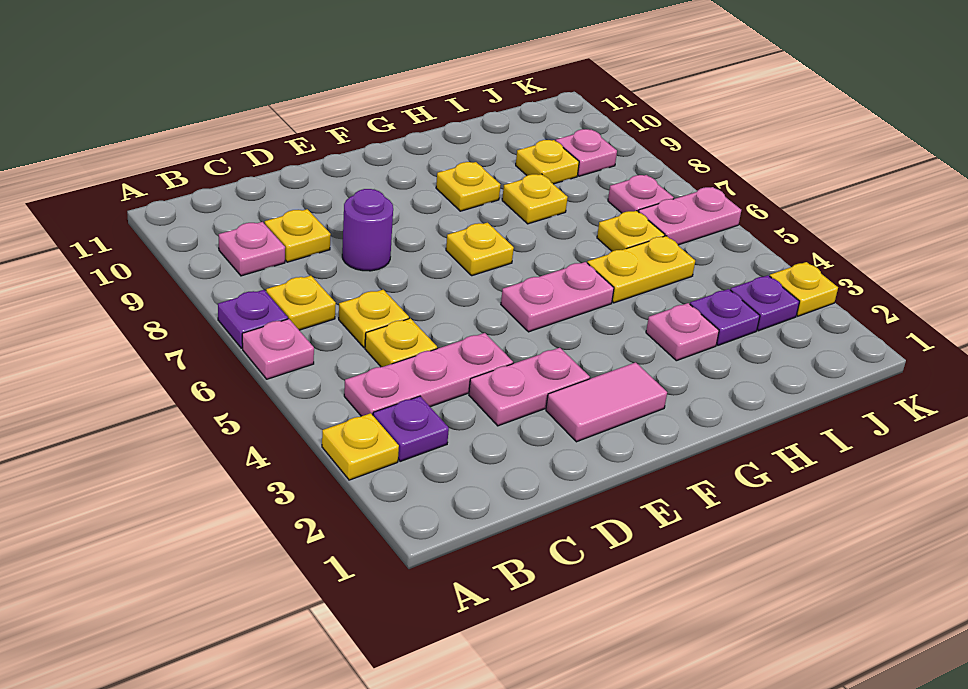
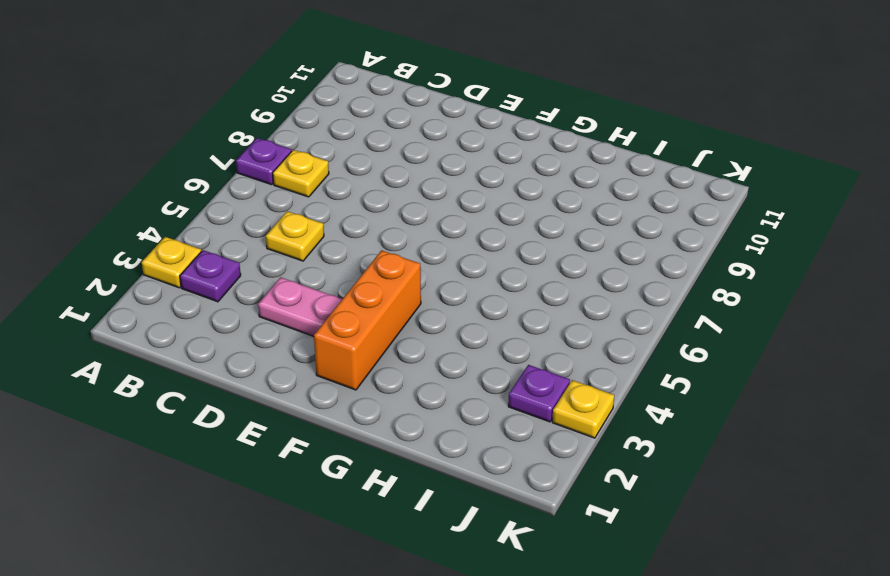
orange 1x3 brick [314,250,421,390] -> pink 1x2 tile [546,362,667,442]
none -> pink 1x1 plate [242,319,314,379]
none -> pink 1x3 plate [344,333,513,416]
none -> pink 1x1 plate [219,222,285,276]

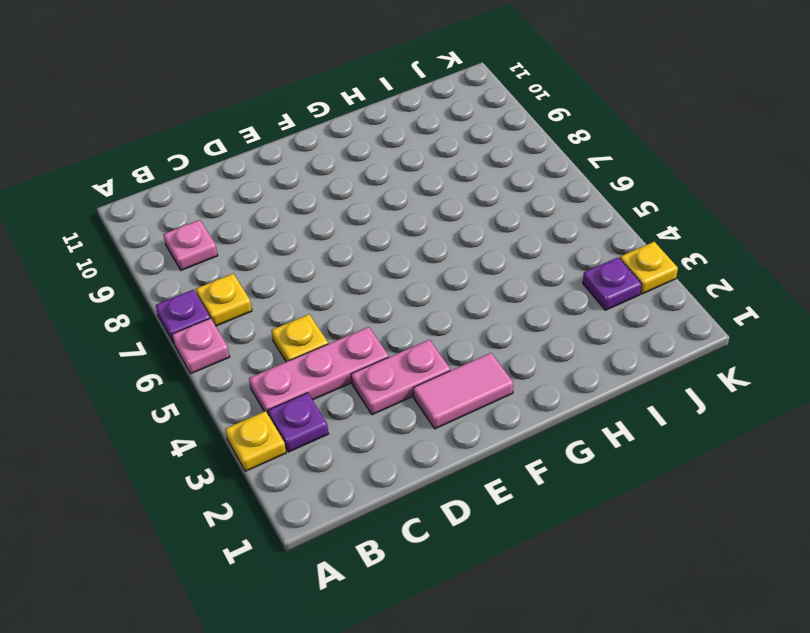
none -> yellow 1x1 plate [339,290,409,348]
none -> yellow 1x1 plate [265,209,331,262]
none -> purple 1x1 round brick [342,189,393,271]

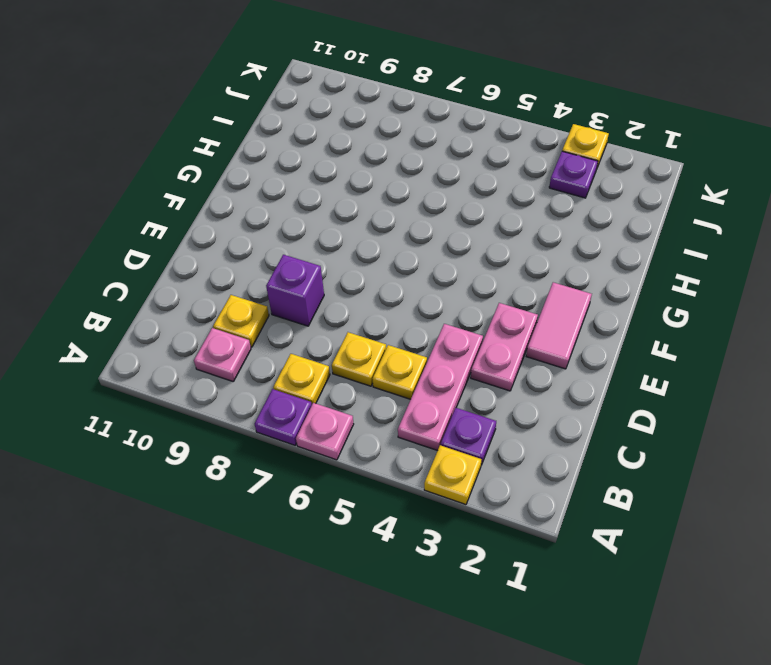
purple 1x1 brick [266,255,324,326] -> purple 1x1 round brick [342,189,393,271]
none -> pink 1x2 plate [501,262,614,332]
none -> yellow 1x1 plate [446,223,514,276]
none -> yellow 1x1 plate [436,162,501,211]

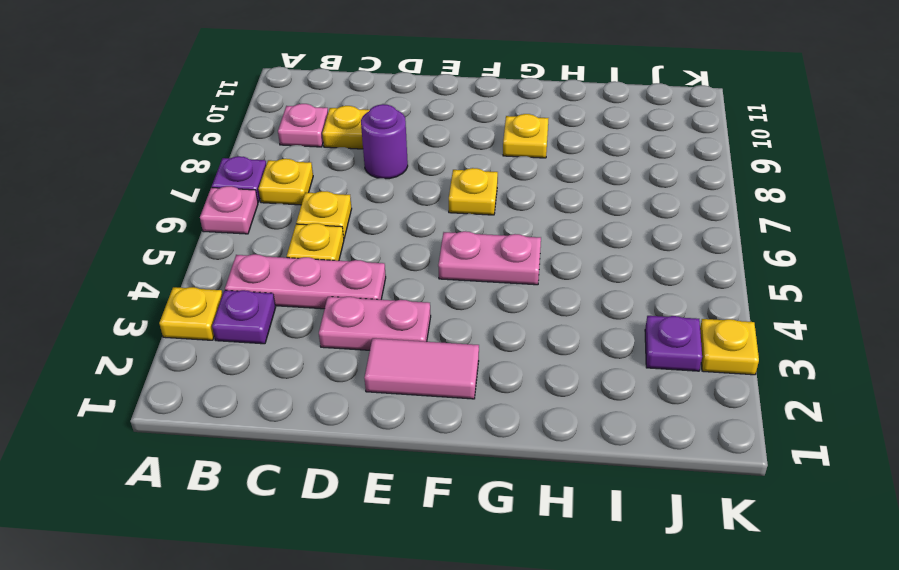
none -> pink 1x1 plate [646,303,719,361]
none -> yellow 1x2 plate [587,236,695,303]
none -> yellow 1x1 plate [502,174,568,224]

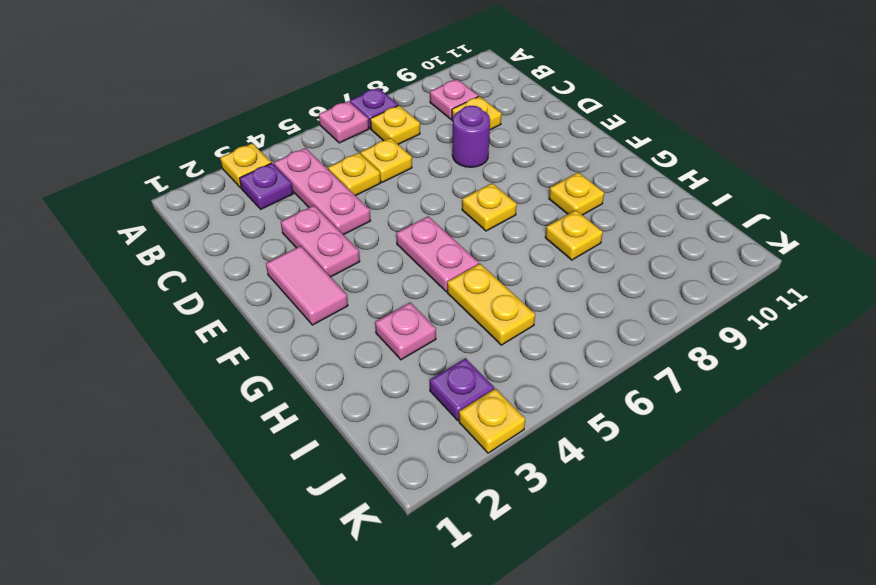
none -> purple 1x1 plate [690,289,760,345]
none -> yellow 1x1 plate [597,211,665,251]
none -> yellow 1x1 plate [516,140,579,184]

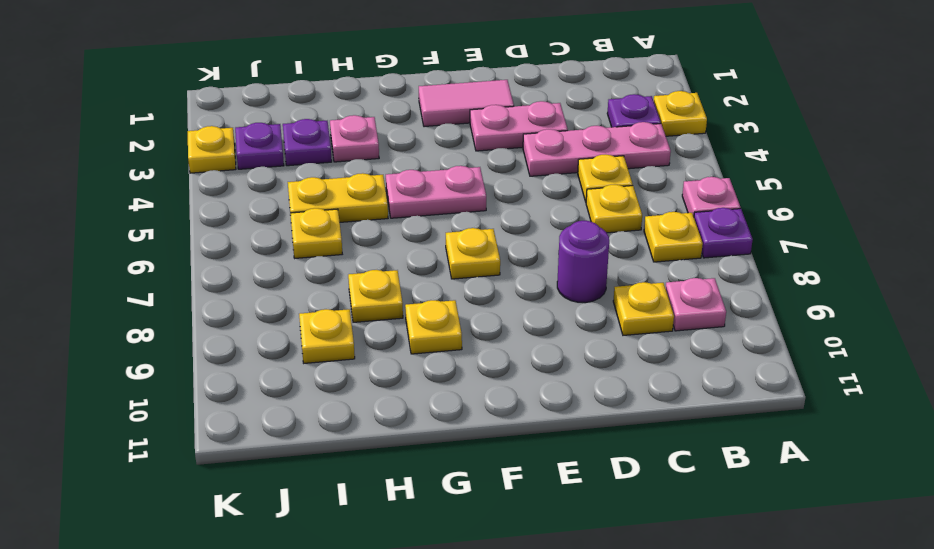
none -> pink 1x2 plate [638,187,741,245]
none -> pink 1x1 plate [608,175,674,213]
none -> pink 1x1 plate [556,129,617,176]

